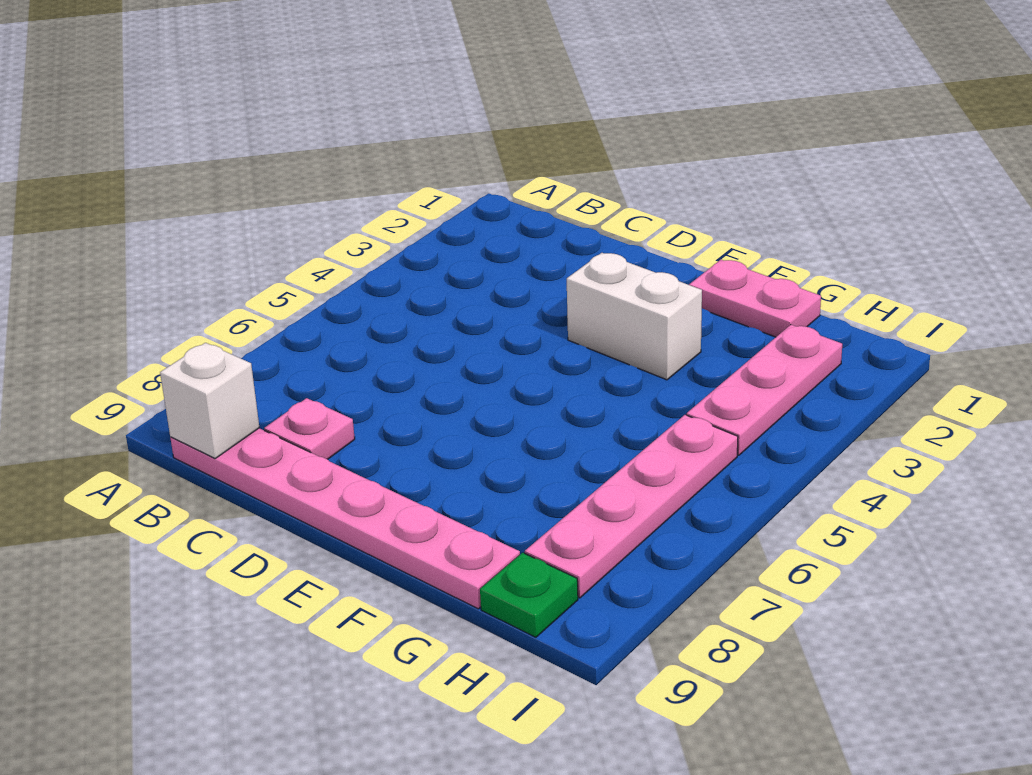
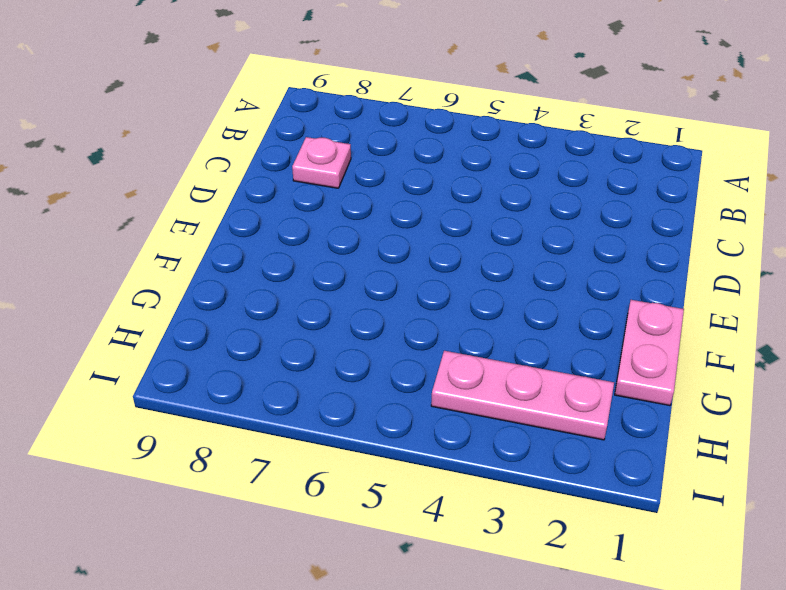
none -> pink 1x6 plate [171,428,520,609]
none -> white 1x2 brick [567,253,702,380]

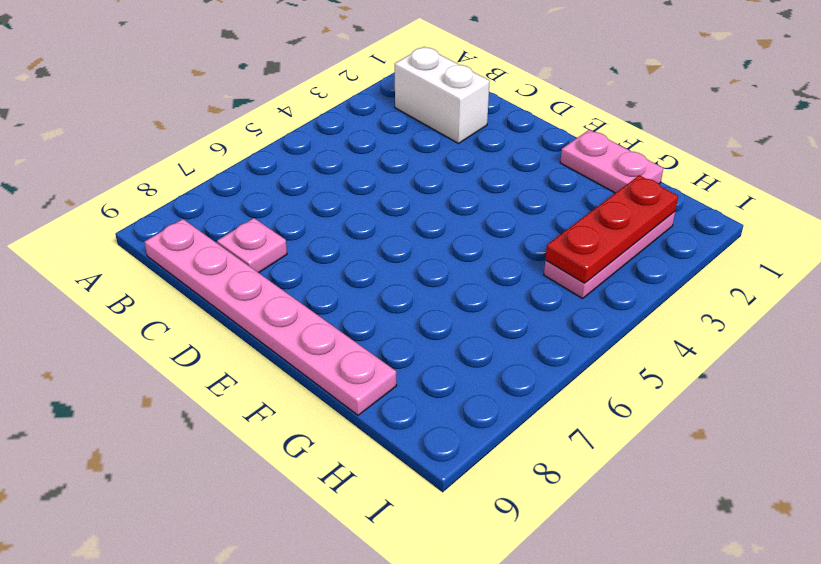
white 1x2 brick [395,47,489,143] -> white 1x2 brick moved to [567,253,702,380]
red 1x3 plate [545,175,678,283] -> none
none -> pink 1x4 plate [525,415,738,598]
none -> green 1x1 plate [480,553,578,637]

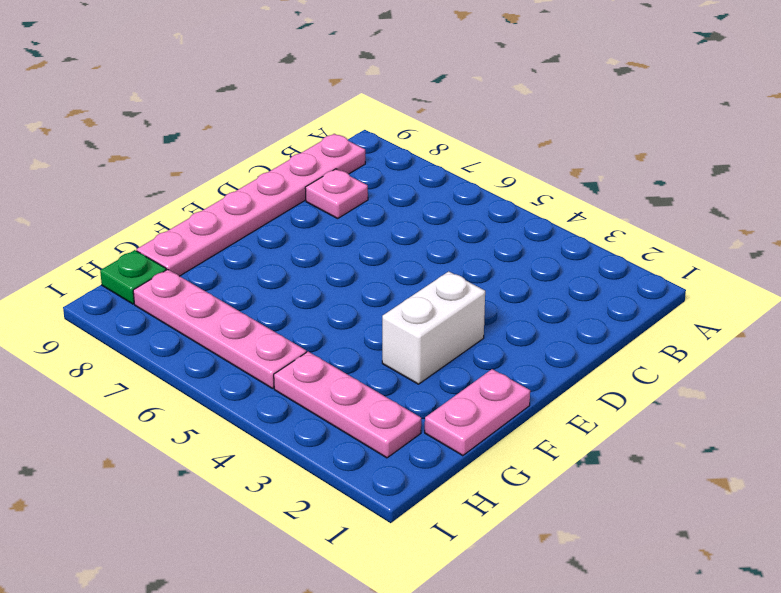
none -> white 1x1 brick [160,343,259,458]

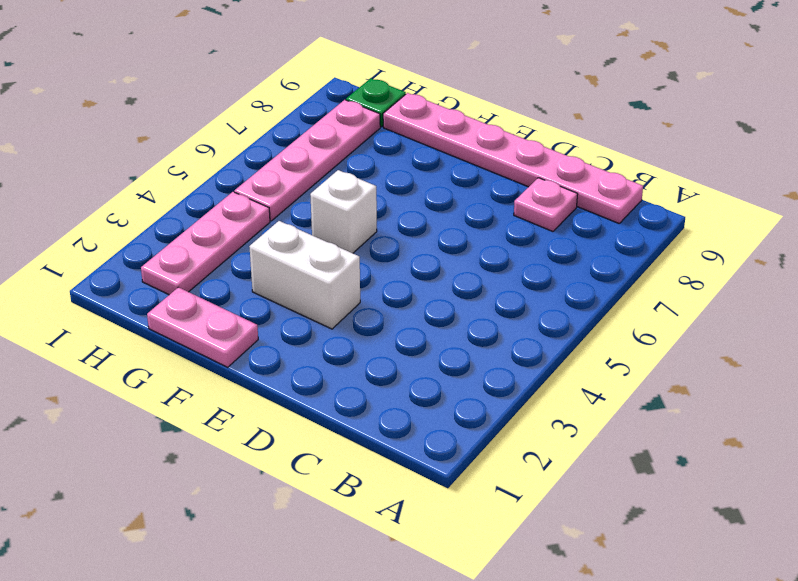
white 1x1 brick [310,170,377,253] -> white 1x1 brick moved to [160,343,259,458]

